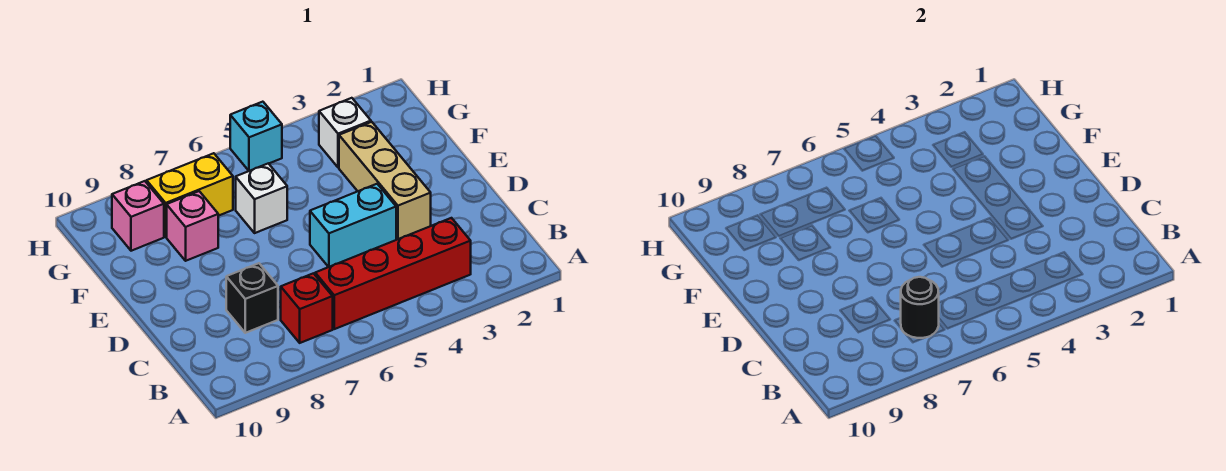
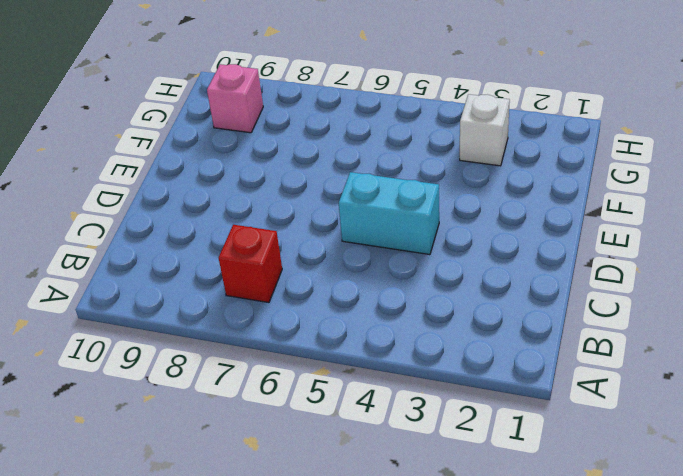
none -> red 1x4 brick [315,218,471,329]
none -> black 1x1 brick [226,263,278,333]
none -> tan 1x3 brick [339,122,431,239]

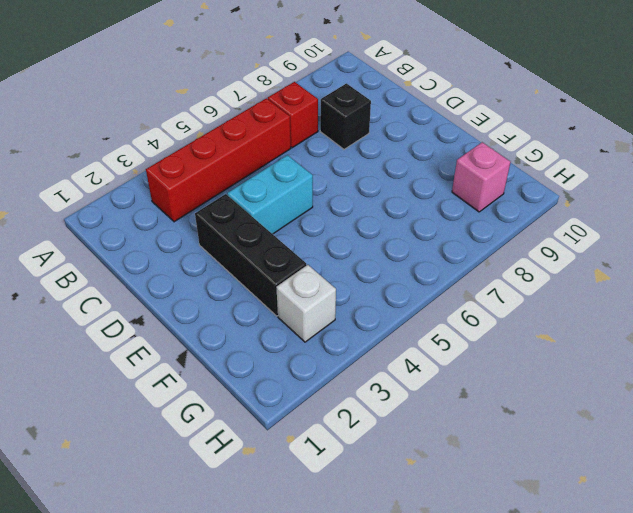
black 1x3 brick [195,194,306,316] -> tan 1x3 brick [339,122,431,239]
none -> white 1x1 brick [236,163,287,233]
none -> pink 1x1 brick [167,191,218,261]
none -> yellow 1x2 brick [146,153,233,237]

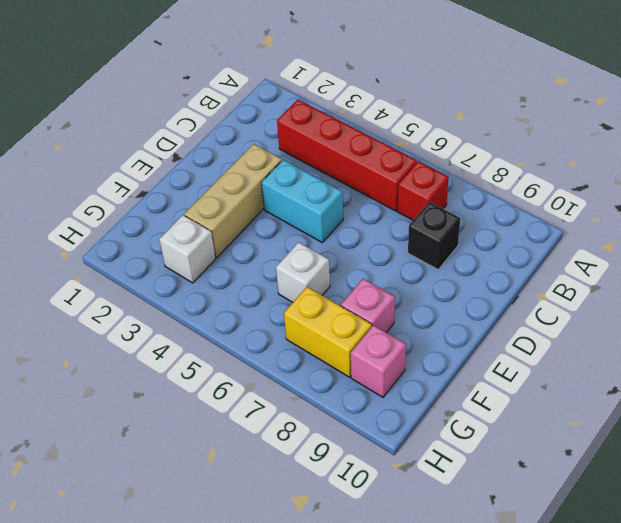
none -> cyan 1x1 brick [230,102,282,171]
none -> black 1x1 round brick [901,277,939,338]

